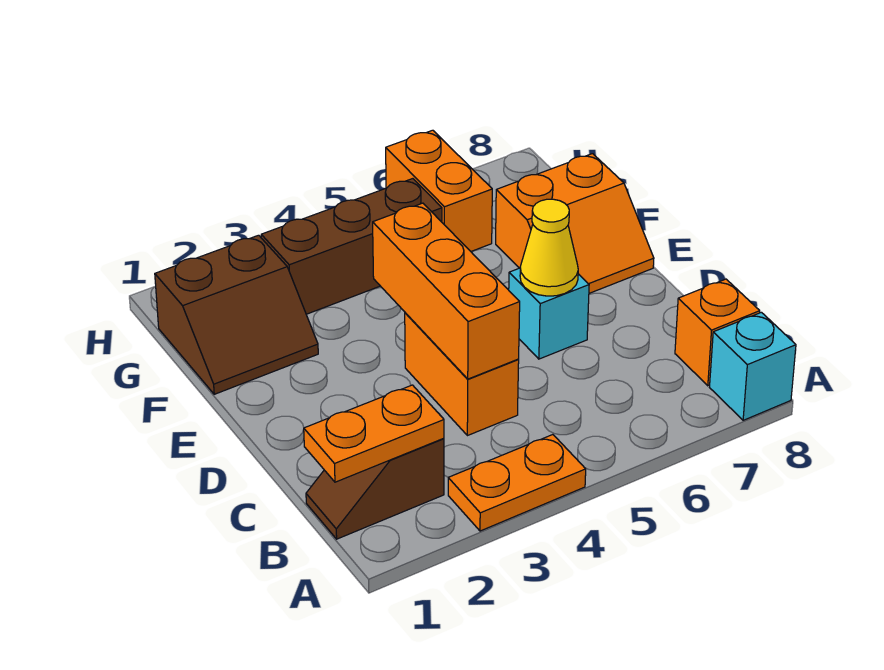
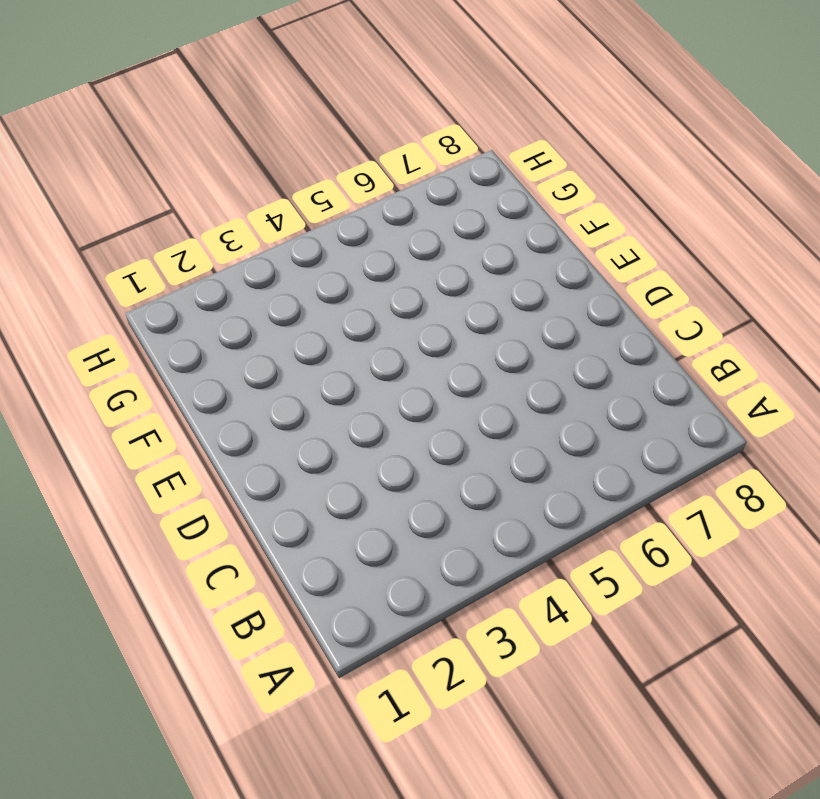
none -> orange 1x2 plate [448,435,586,531]
none -> cyan 1x1 brick [710,312,796,420]
none -> brown 1x2 slope [306,438,444,539]

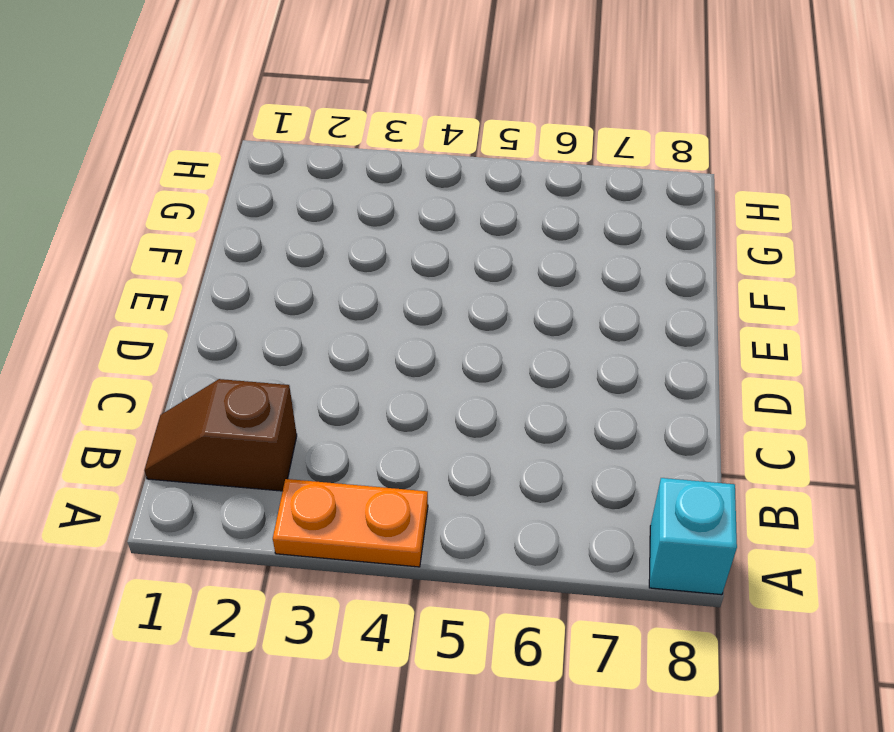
none -> orange 1x1 brick [675,279,760,386]
none -> orange 1x2 brick [405,313,519,436]
none -> cyan 1x1 brick [509,268,589,359]

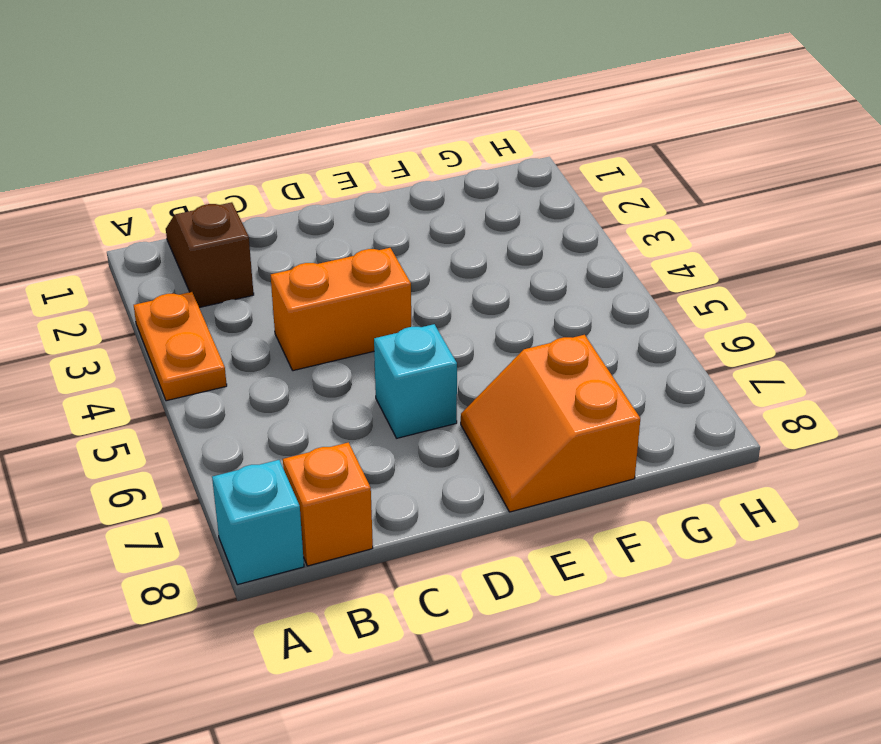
none -> brown 2x2 slope [155,235,318,394]
none -> brown 1x3 brick [261,179,442,314]
none -> orange 1x2 brick [386,130,492,251]

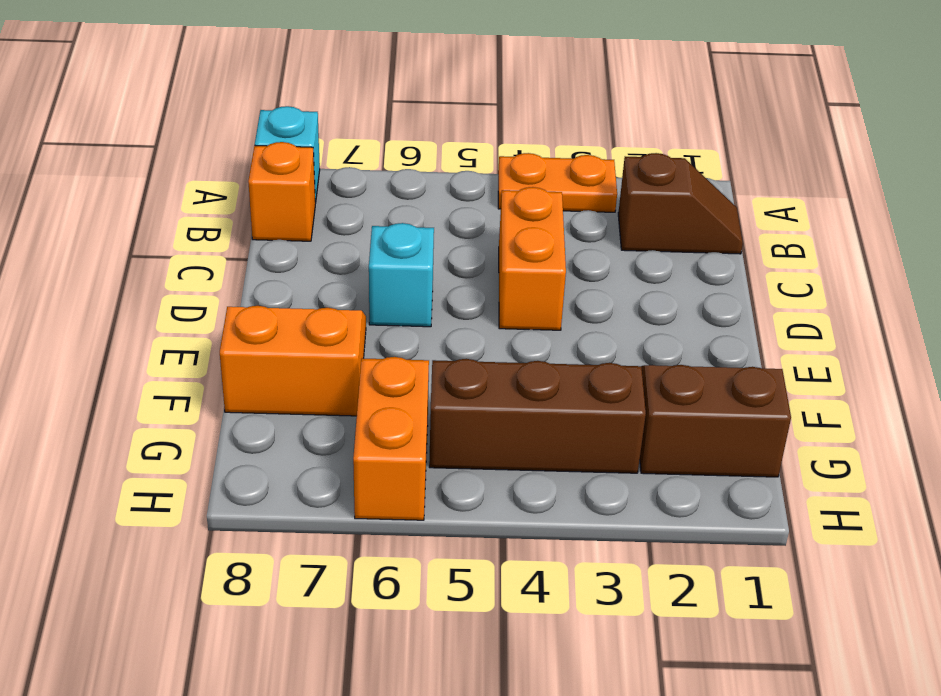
none -> orange 1x2 plate [304,385,444,482]
none -> orange 1x3 brick [373,203,520,379]
none -> yellow 1x1 cone [520,199,578,296]

